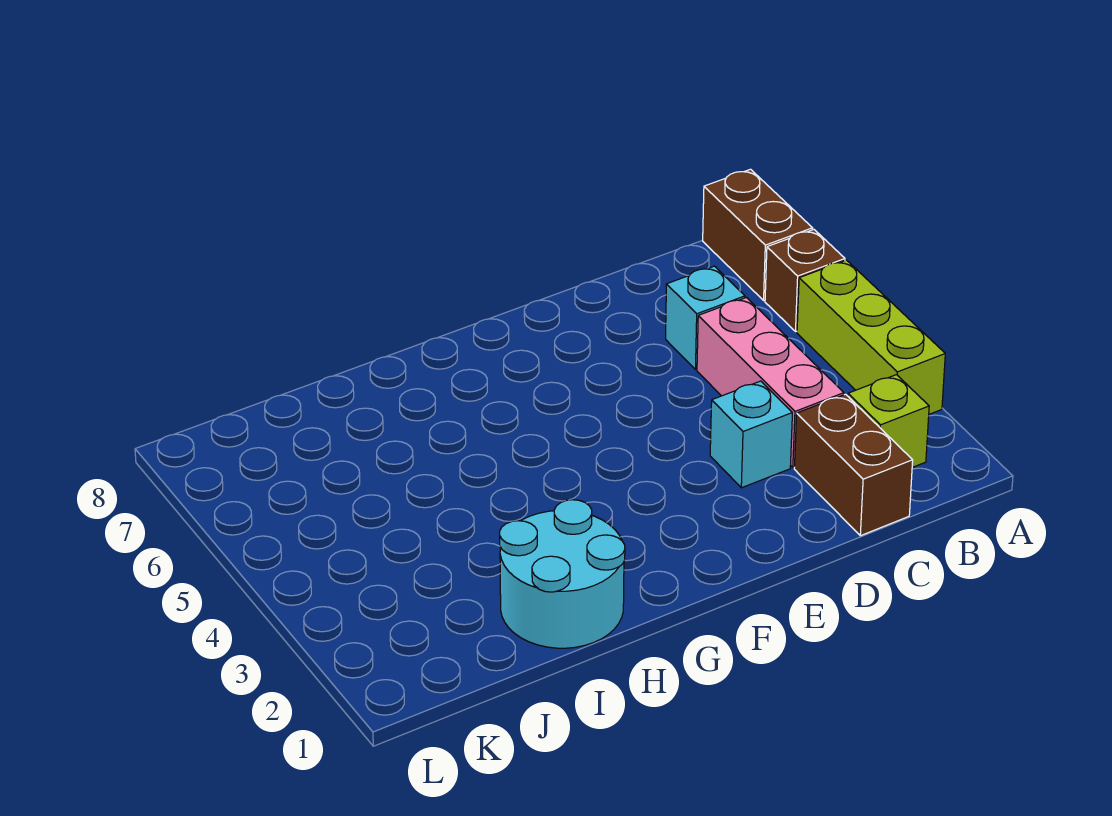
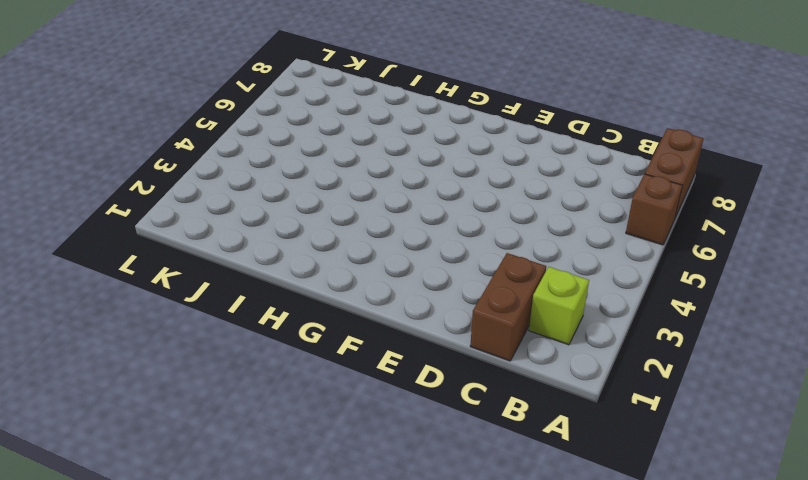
none -> lime 1x3 brick [797,260,945,414]
none -> pink 1x3 brick [697,298,844,468]

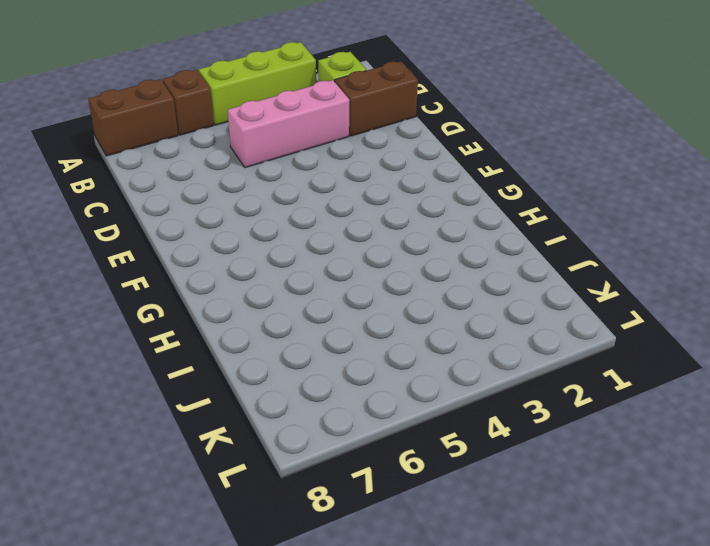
none -> cyan 1x1 brick [666,266,745,370]
none -> cyan 1x1 brick [710,381,792,488]

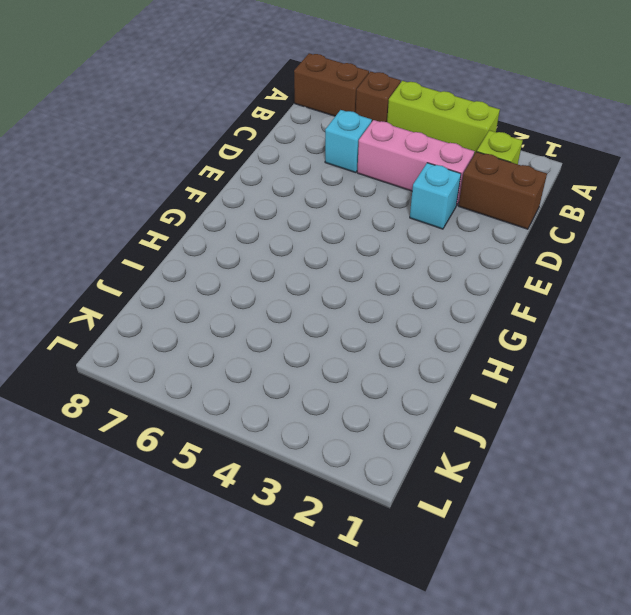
none -> cyan 2x2 round brick [500,500,625,648]

